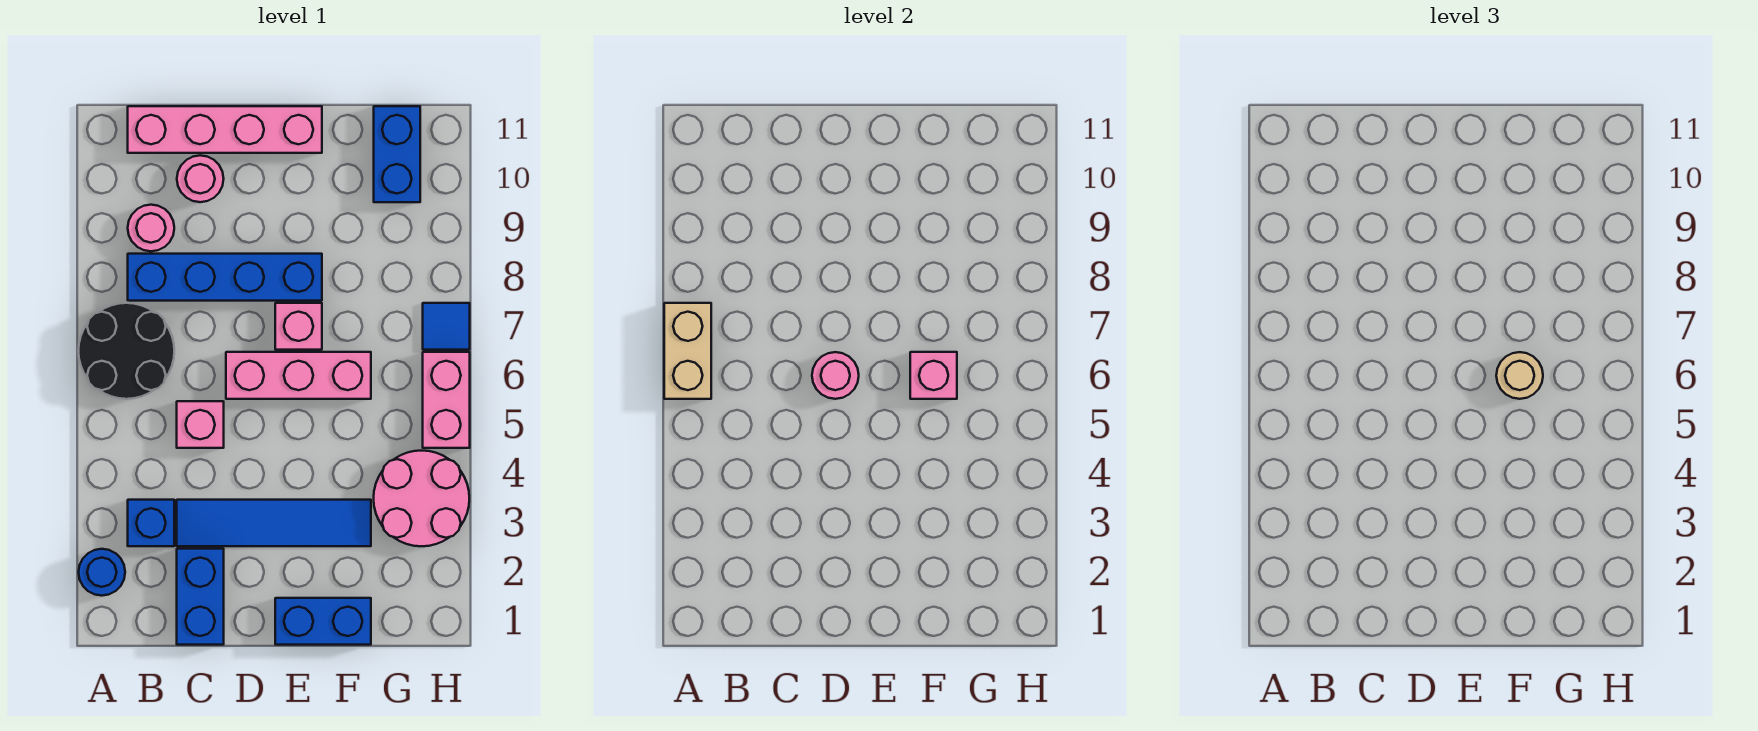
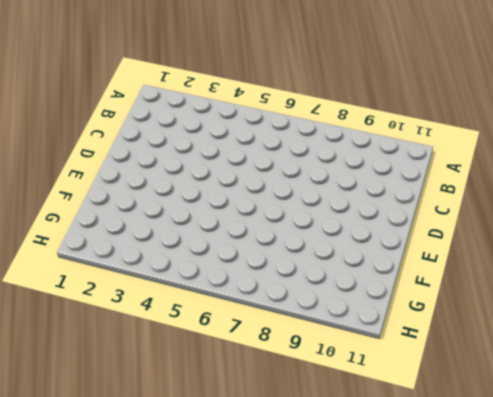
none -> blue 1x1 round brick [79,549,125,596]
none -> black 2x2 round brick [79,303,174,399]
none -> blue 1x1 brick [128,500,174,546]

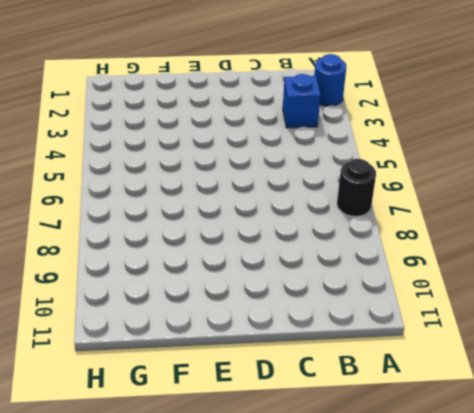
black 1x1 round brick [337,159,376,216] -> black 2x2 round brick [79,303,174,399]
none -> blue 1x4 brick [128,254,322,301]
none -> pink 1x1 round brick [128,205,174,251]
none -> pink 1x4 brick [128,106,322,153]

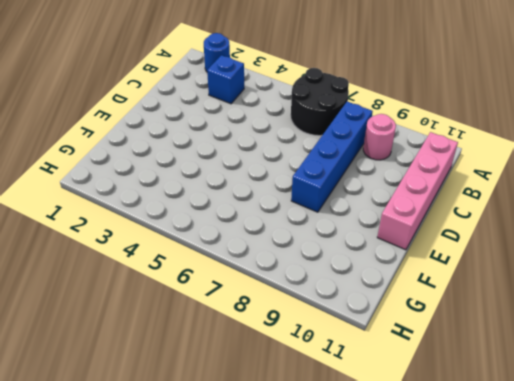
none -> blue 1x2 brick [177,549,224,645]
none -> blue 1x4 tile [177,500,371,546]
none -> pink 1x1 brick [177,401,224,448]

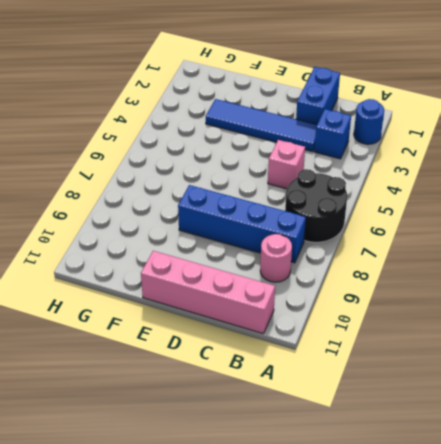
none -> pink 1x1 round brick [177,155,224,202]
none -> pink 1x3 brick [226,352,371,399]
none -> blue 1x2 brick [275,598,371,645]

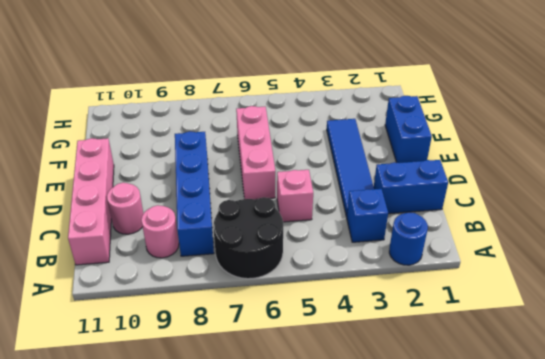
none -> pink 1x1 brick [275,303,322,350]
none -> pink 2x2 round brick [374,451,469,546]
none -> blue 1x2 brick [374,106,420,202]

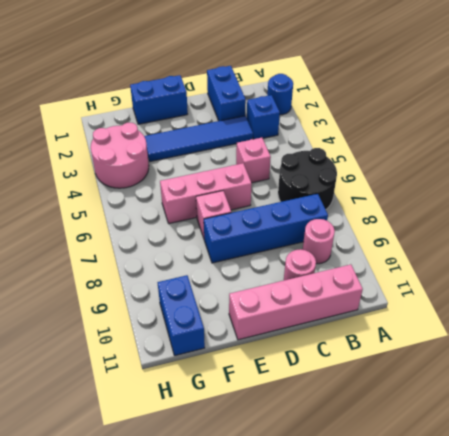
none -> pink 1x2 brick [423,352,470,448]
none -> blue 1x1 tile [423,303,470,350]
none -> tan 1x2 brick [664,303,711,399]

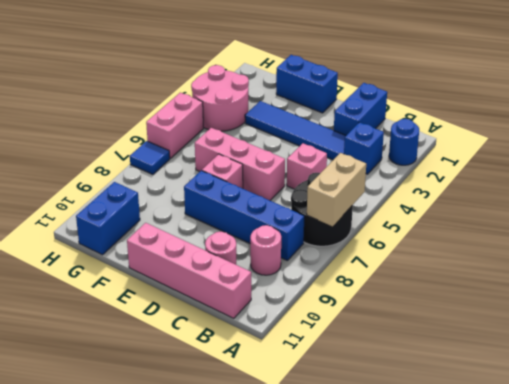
none -> pink 1x1 round brick [812,352,859,399]
none -> pink 1x1 brick [910,352,957,399]
none -> tan 1x1 round brick [1496,352,1543,399]

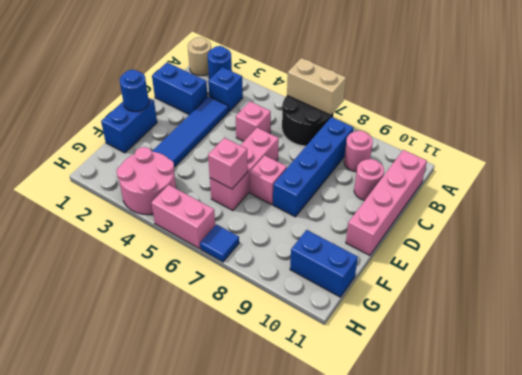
tan 1x1 round brick [188,37,211,76] -> tan 1x1 round brick moved to [1496,352,1543,399]
blue 1x1 round brick [120,70,149,112] -> none
none -> pink 1x1 round brick [812,352,859,399]

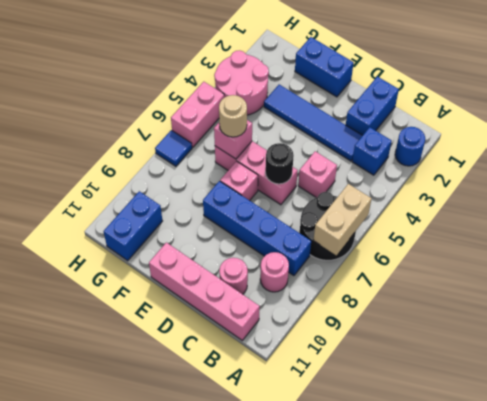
black 1x1 round brick [265,143,294,184] -> pink 1x1 round brick [812,352,859,399]

